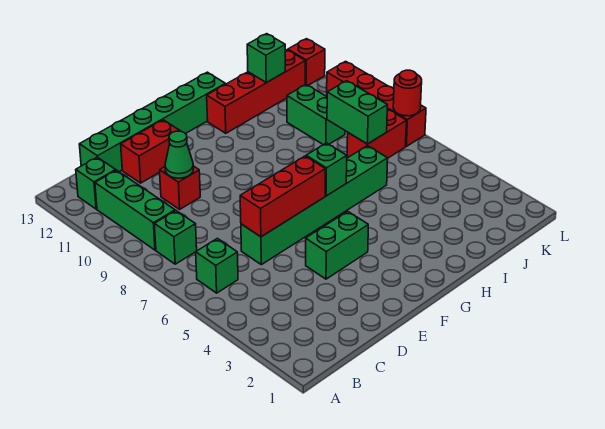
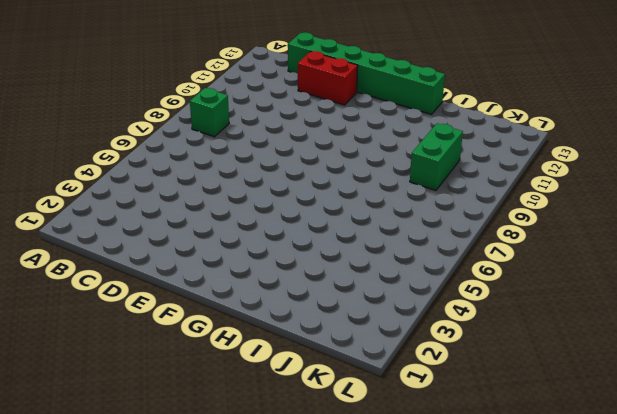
none -> green 1x1 brick [196,238,238,293]
none -> green 1x3 brick [95,170,175,250]
none -> green 1x1 brick [76,157,116,209]

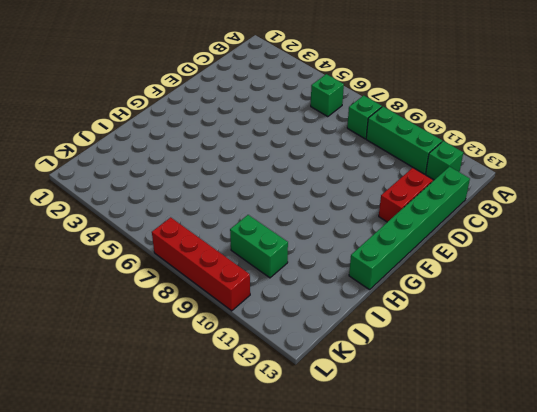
none -> green 1x6 brick [241,146,388,265]
none -> red 1x1 brick [160,166,200,209]
none -> green 1x2 brick [306,211,368,279]

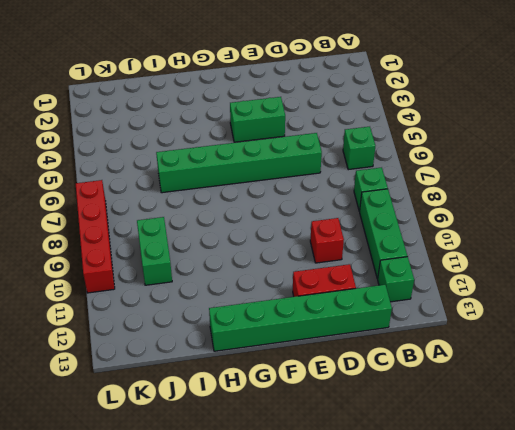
none -> red 1x4 brick [207,50,305,133]
none -> red 1x2 brick [347,109,407,158]
none -> red 1x1 brick [288,39,325,85]

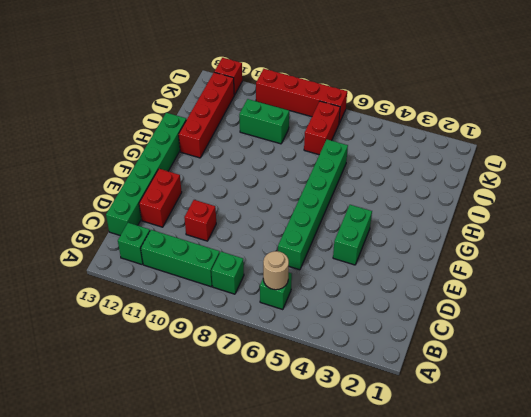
tan 1x1 round brick [263,251,289,290] -> none
none -> red 1x3 brick [240,156,325,237]
none -> green 1x1 cone [165,131,193,178]
none -> green 1x1 brick [306,143,347,196]

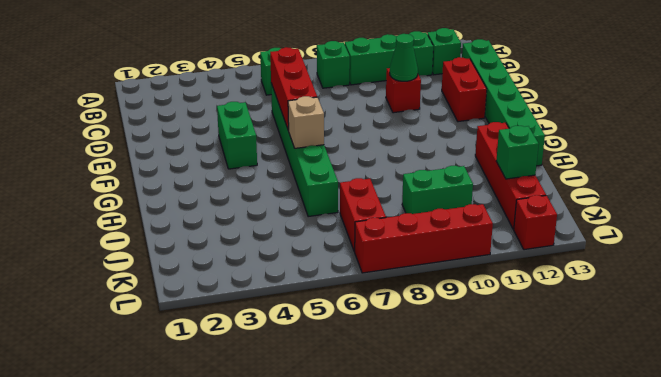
tan 1x1 brick [288,96,324,148] -> green 1x1 brick [306,143,347,196]
none -> green 1x2 brick [327,81,387,144]
none -> red 1x1 round brick [393,70,422,116]

